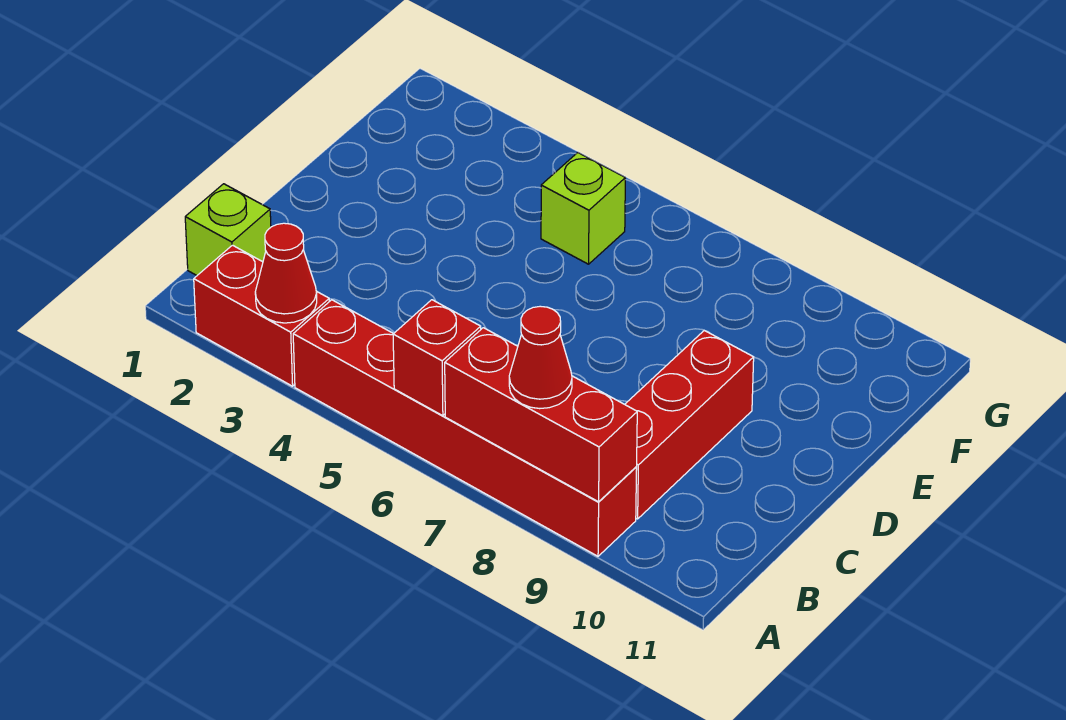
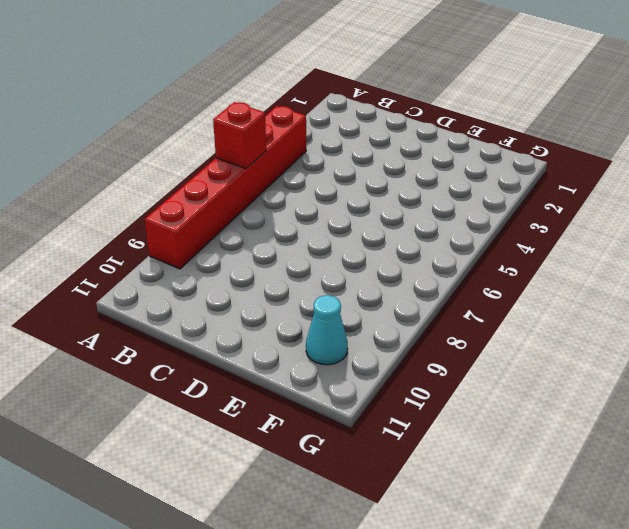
cyan 1x1 cone [306,295,348,365] -> none
none -> red 1x2 brick [194,245,329,386]
none -> lime 1x1 brick [185,184,271,275]

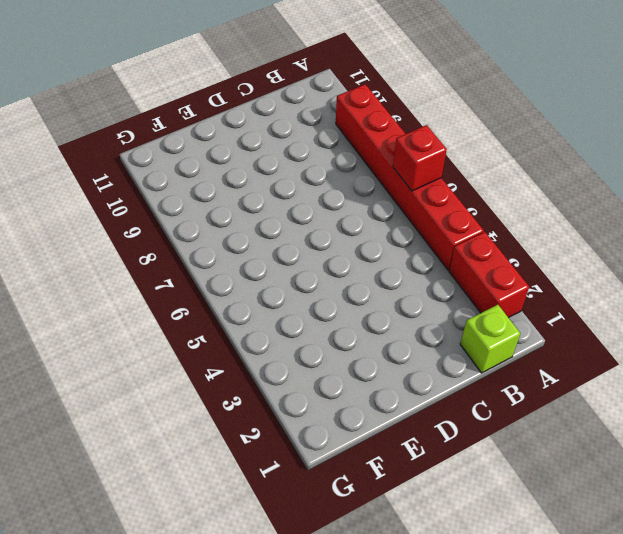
none -> red 1x3 brick [625,331,754,519]
none -> lime 1x1 brick [541,153,625,264]

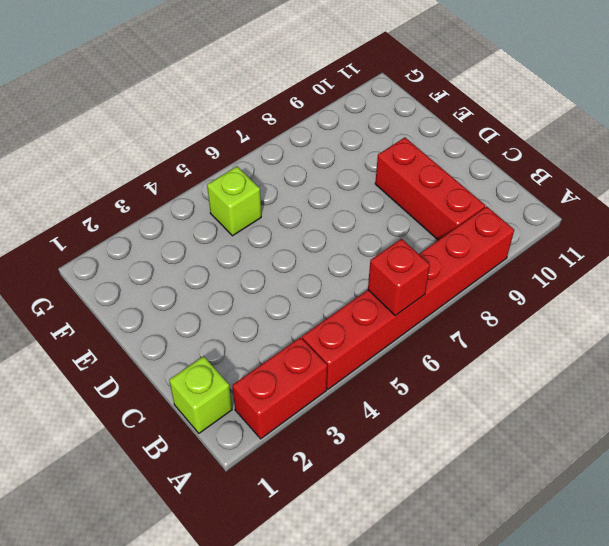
none -> red 1x1 cone [255,223,317,323]
none -> red 1x3 brick [445,328,637,502]

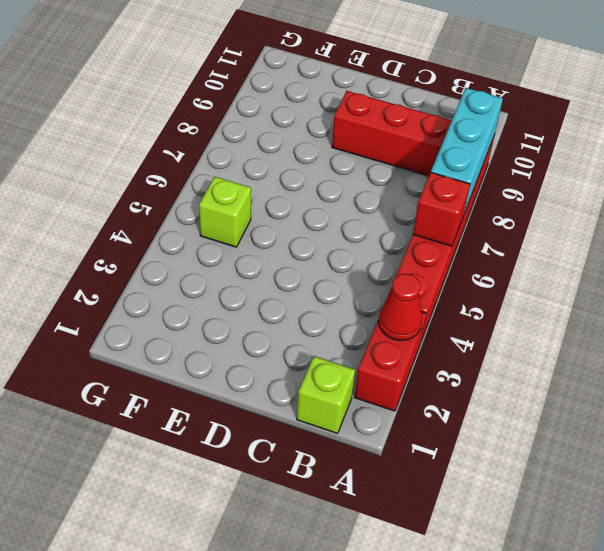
cyan 1x3 brick [431,88,503,213] -> red 1x3 brick [445,328,637,502]
none -> red 1x1 cone [509,306,572,409]

